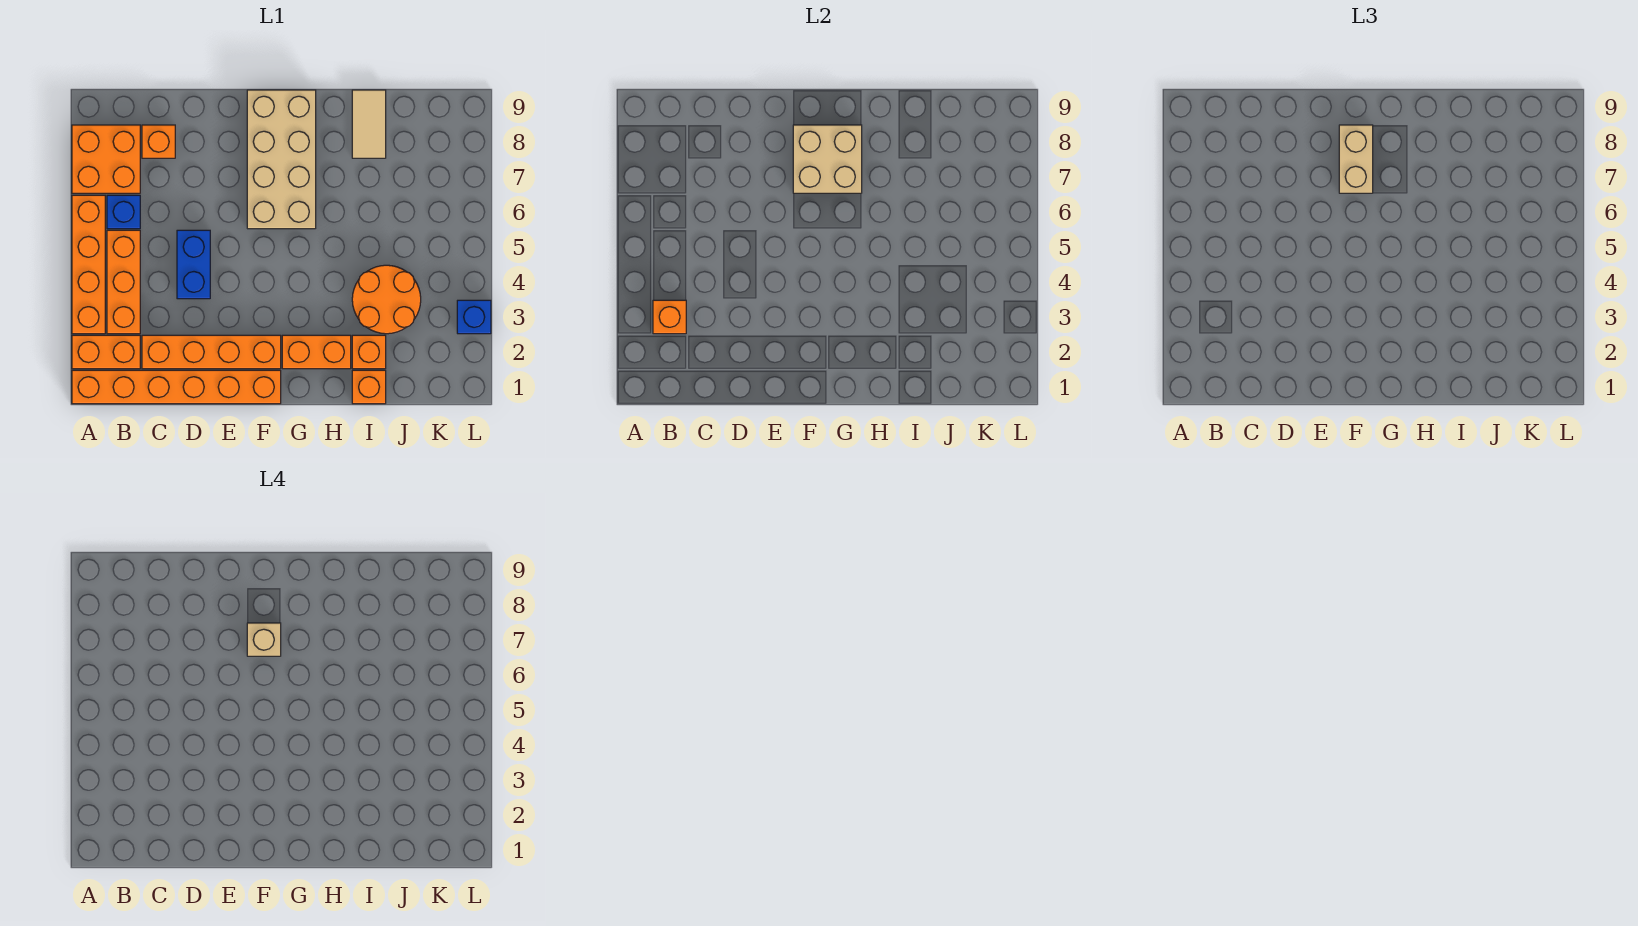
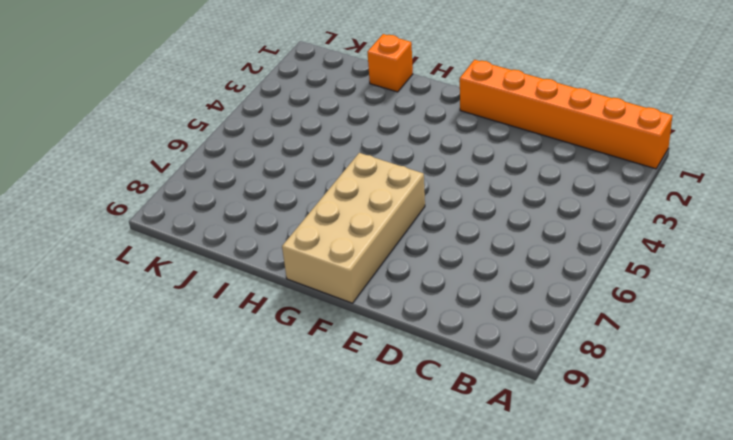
none -> orange 1x2 brick [72,335,140,369]
none -> orange 1x4 brick [72,195,105,334]
none -> orange 2x2 brick [72,125,140,193]

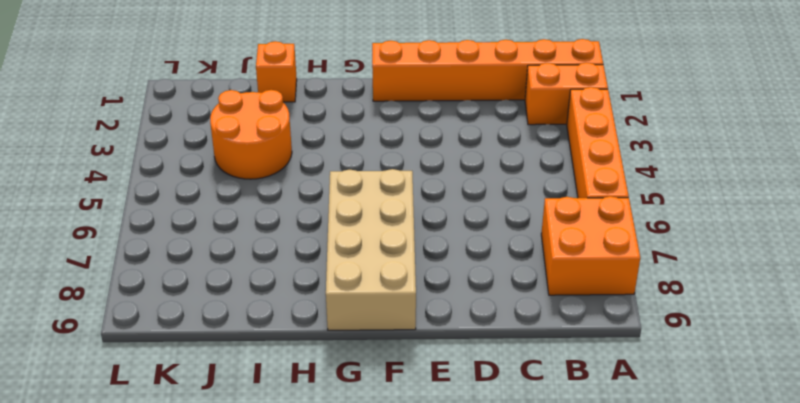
none -> orange 1x3 brick [107,230,140,334]
none -> blue 1x1 brick [107,195,140,229]
none -> orange 1x4 brick [142,335,281,369]

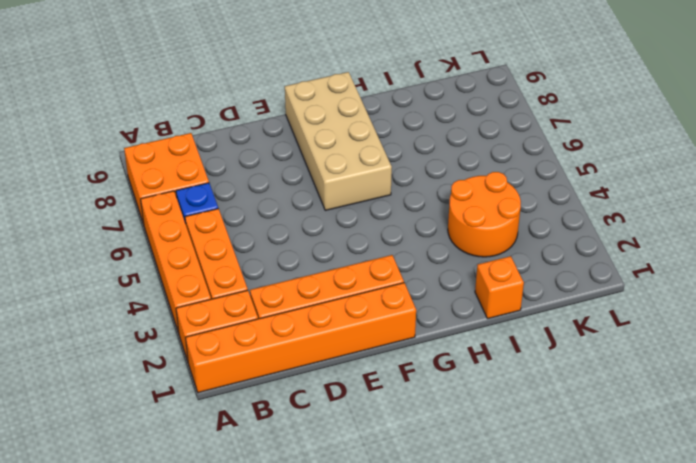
none -> orange 1x1 brick [142,125,175,158]
none -> blue 1x2 brick [177,230,210,299]
none -> orange 1x2 brick [282,335,351,369]

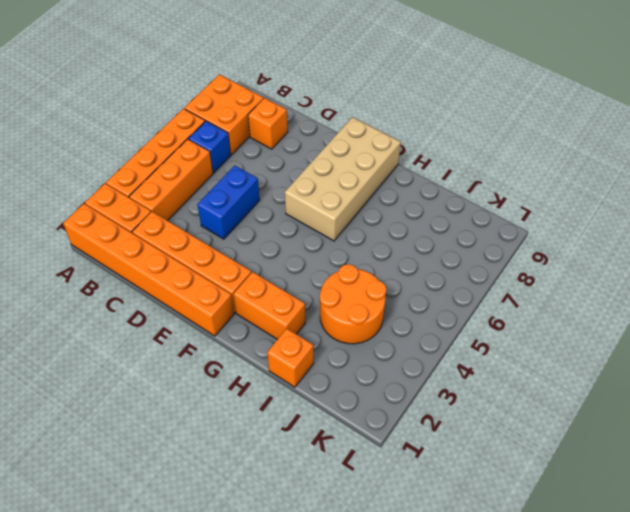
none -> orange 1x1 brick [352,335,386,369]
none -> tan 1x2 tile [352,90,386,158]
none -> blue 1x1 brick [457,300,491,334]

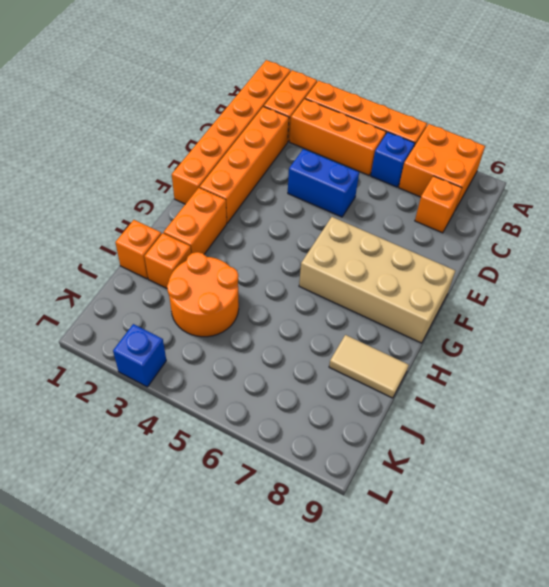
none -> orange 1x1 brick [653,300,686,334]
none -> tan 2x2 brick [793,125,862,193]
none -> tan 1x2 brick [1339,125,1373,193]

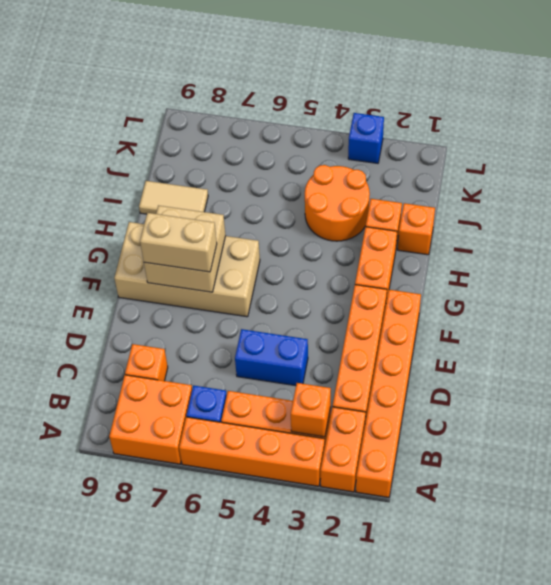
none -> tan 1x1 brick [247,623,281,656]

